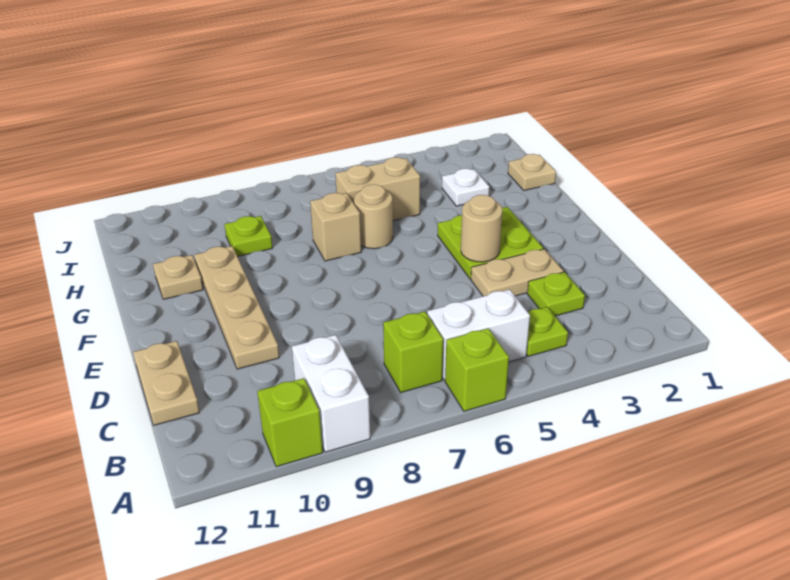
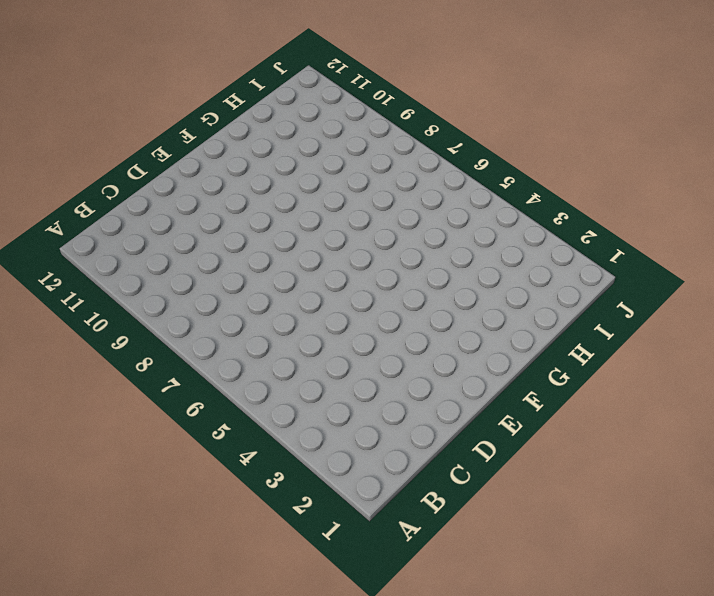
none -> lime 1x1 brick [445,328,509,411]
none -> white 1x2 brick [292,335,370,452]
none -> lime 1x1 brick [257,378,323,467]

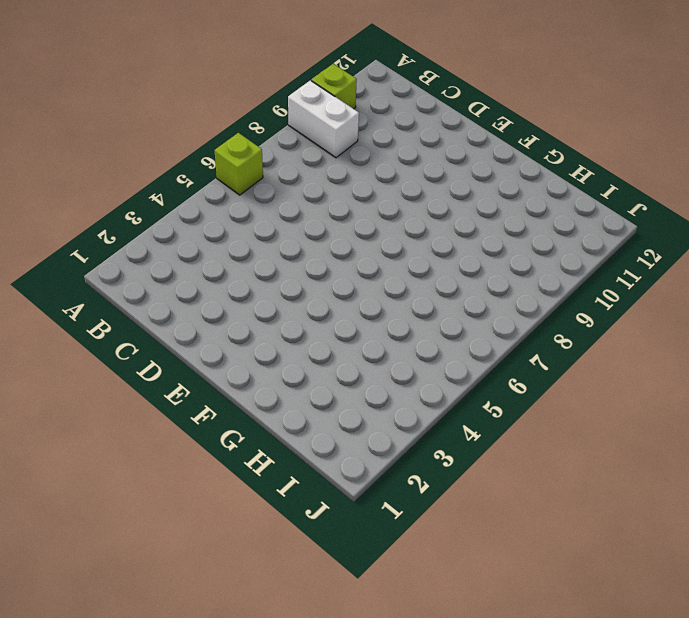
none -> lime 1x1 plate [526,307,568,356]
none -> white 1x2 brick [427,289,530,380]
none -> lime 1x1 brick [383,312,443,393]

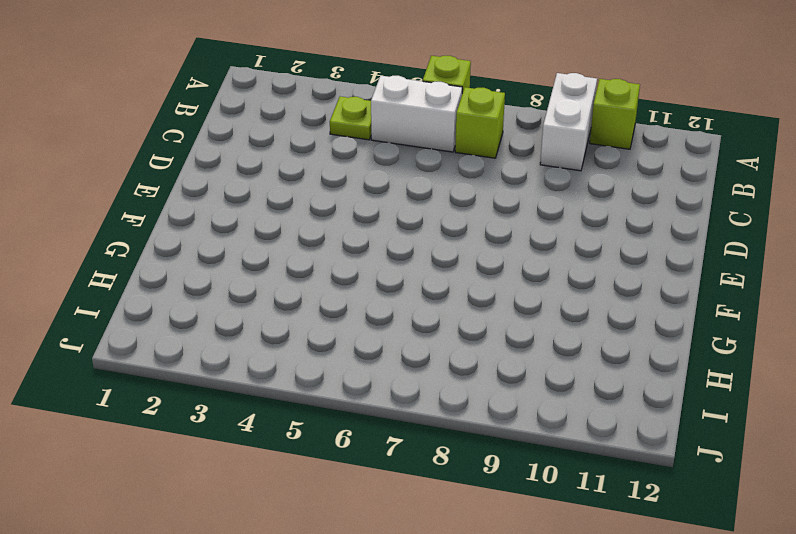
none -> lime 1x1 plate [527,272,585,316]
none -> tan 1x2 plate [133,341,200,425]
none -> tan 1x2 plate [471,249,564,296]

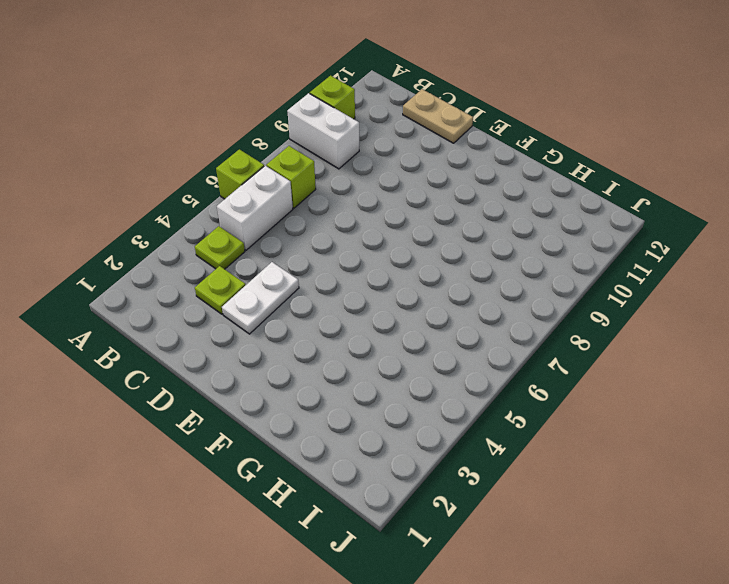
white 1x2 plate [222,262,299,334] -> tan 1x2 plate [471,249,564,296]
none -> tan 1x4 plate [194,246,279,369]
none -> lime 2x2 plate [438,207,543,279]
none -> tan 1x1 round brick [354,185,393,249]

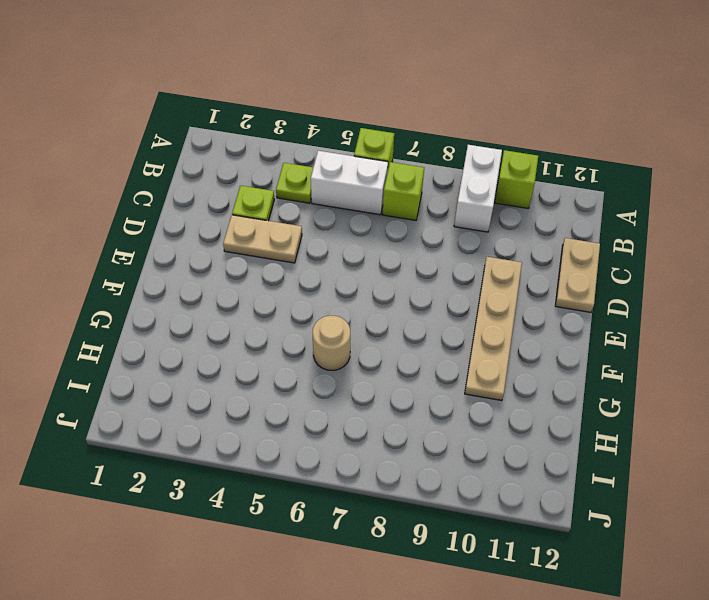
none -> lime 2x2 plate [438,207,543,279]
none -> tan 1x1 brick [310,193,361,261]
none -> tan 1x1 plate [153,255,203,299]

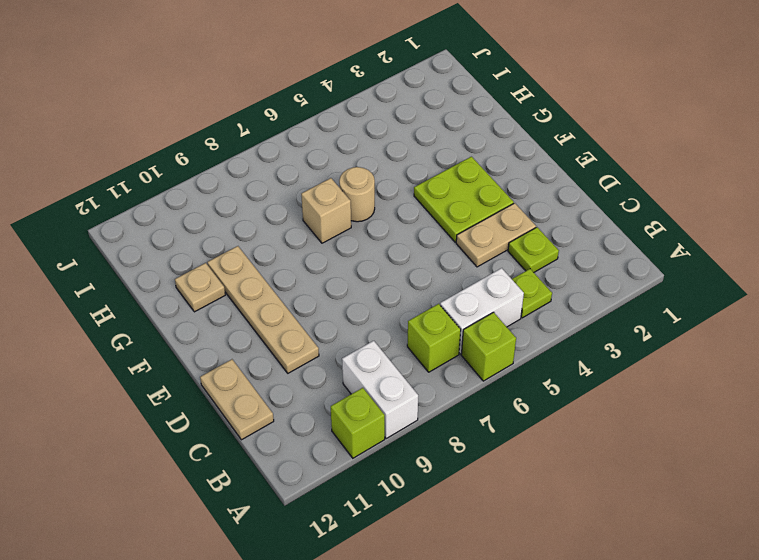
none -> tan 1x1 plate [508,154,556,191]
none -> white 1x1 plate [442,169,489,206]
none -> tan 1x2 brick [336,157,420,221]

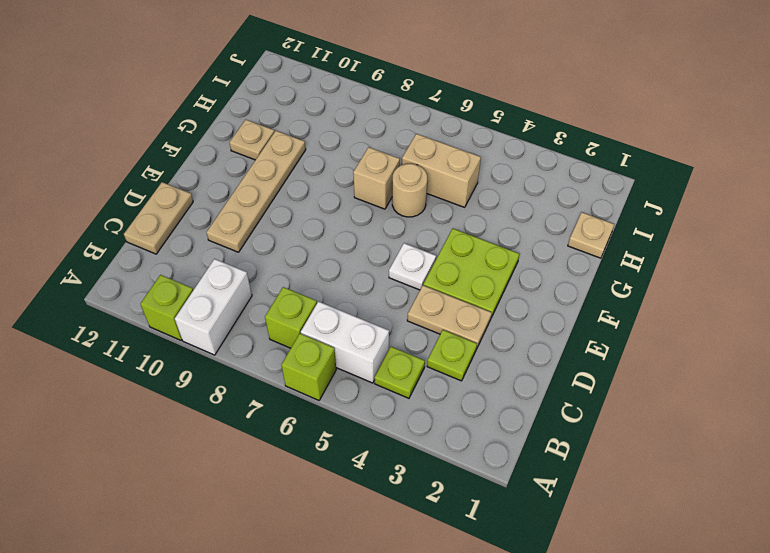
white 1x1 plate [389,243,436,290] -> white 1x1 plate moved to [442,169,489,206]
none -> lime 1x1 plate [225,216,272,257]
none -> tan 1x1 round brick [461,195,502,262]

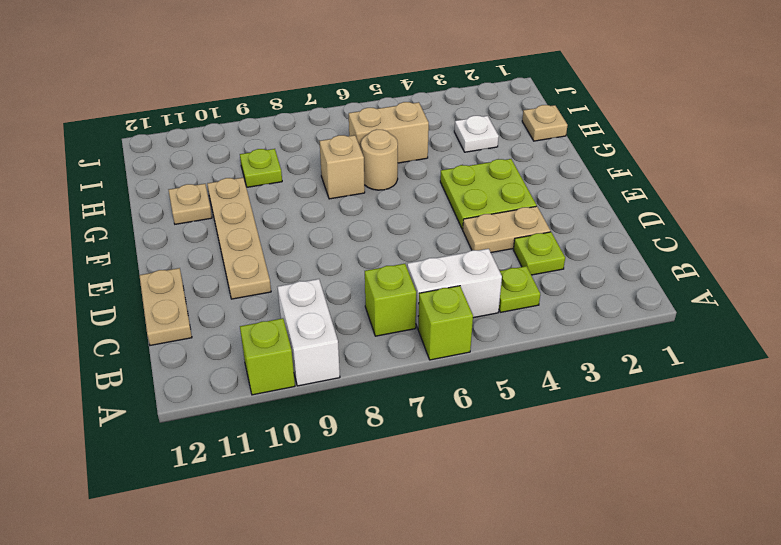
none -> tan 1x1 round brick [461,195,502,262]

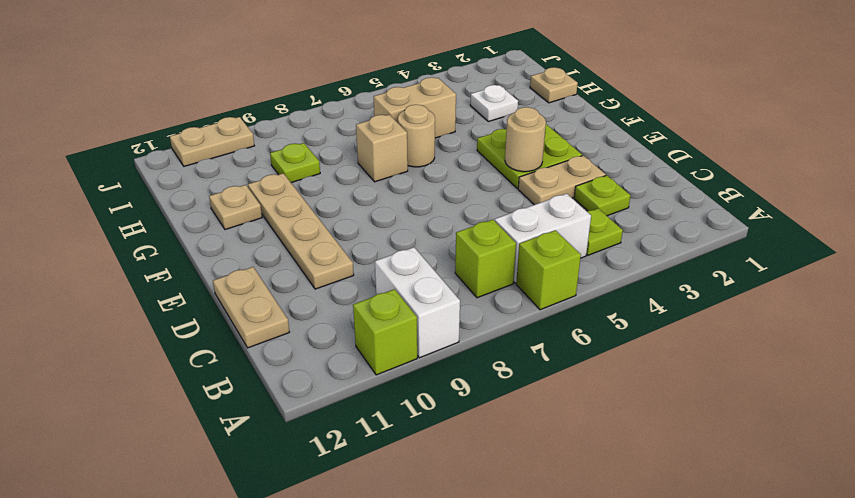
tan 1x2 plate [170,117,254,166] -> none

